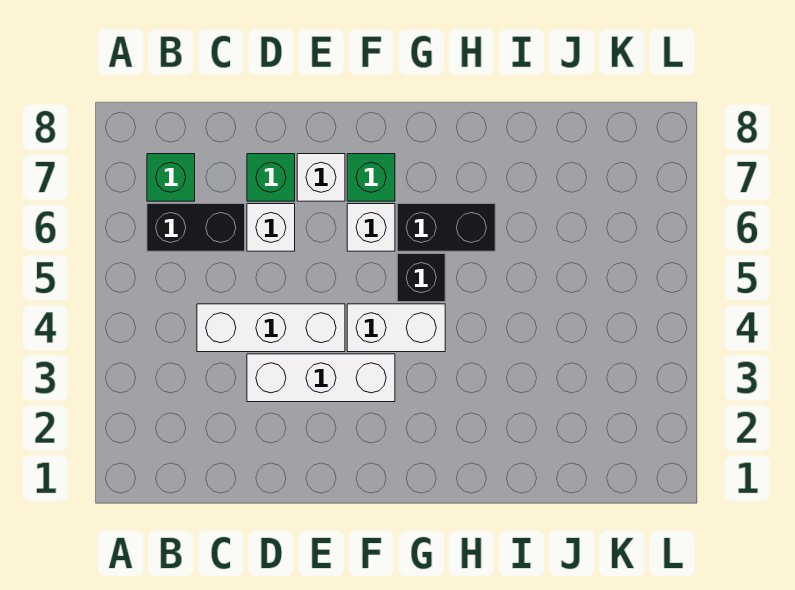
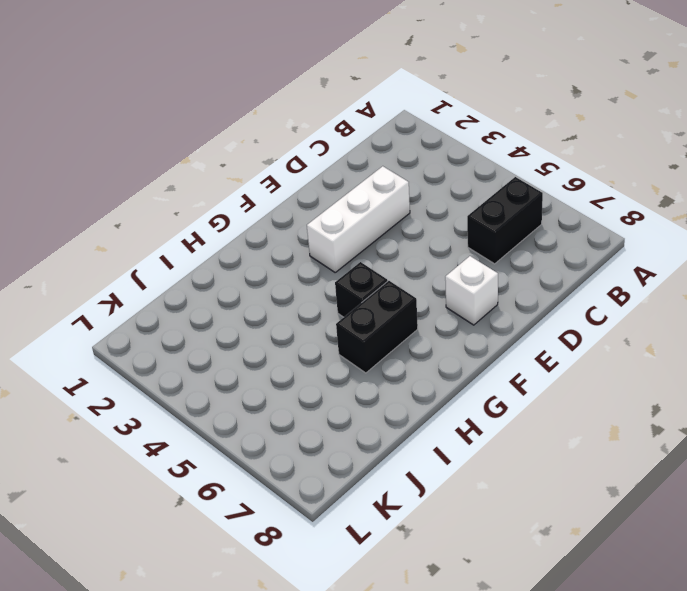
none -> green 1x1 brick [147,154,195,201]
none -> white 1x3 brick [197,304,345,352]
none -> white 1x1 brick [247,204,295,251]

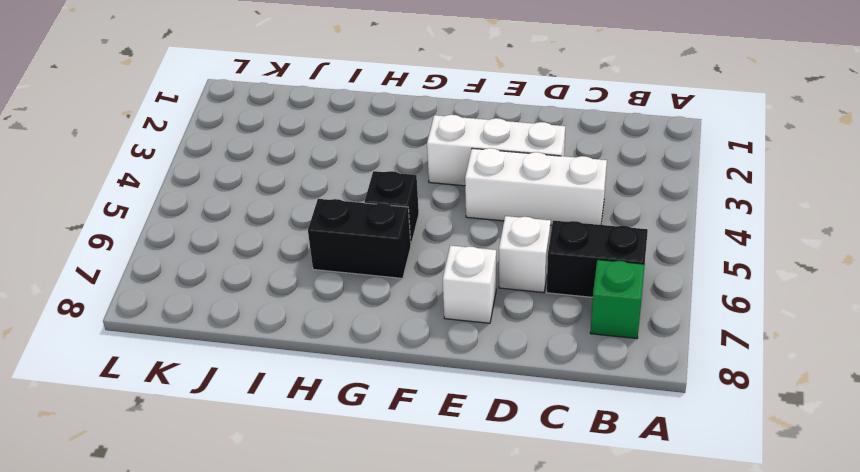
none -> green 1x1 brick [247,154,295,201]
none -> white 1x2 brick [347,304,445,352]
none -> white 1x1 brick [347,204,395,251]

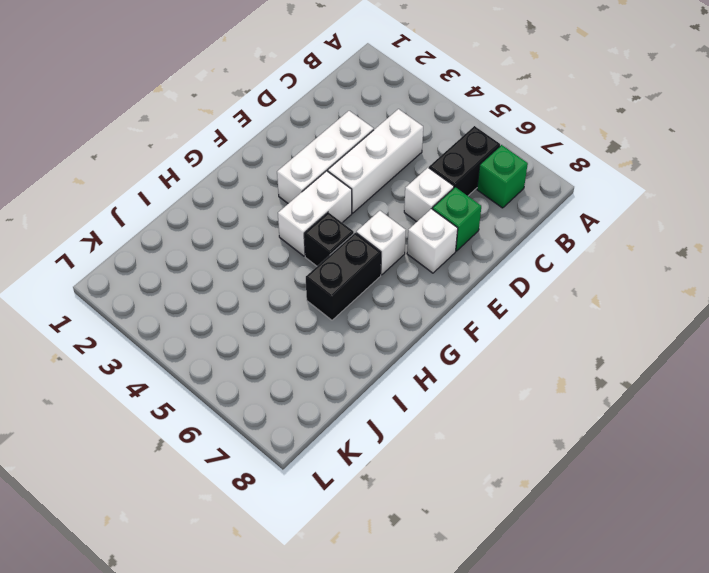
none -> green 1x1 brick [347,154,395,201]

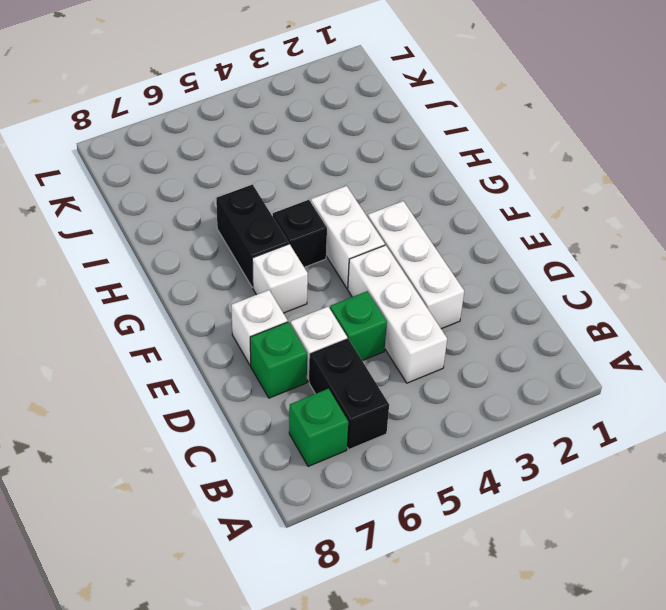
green 1x1 brick [330,291,387,361] -> green 1x1 brick moved to [347,154,395,201]

